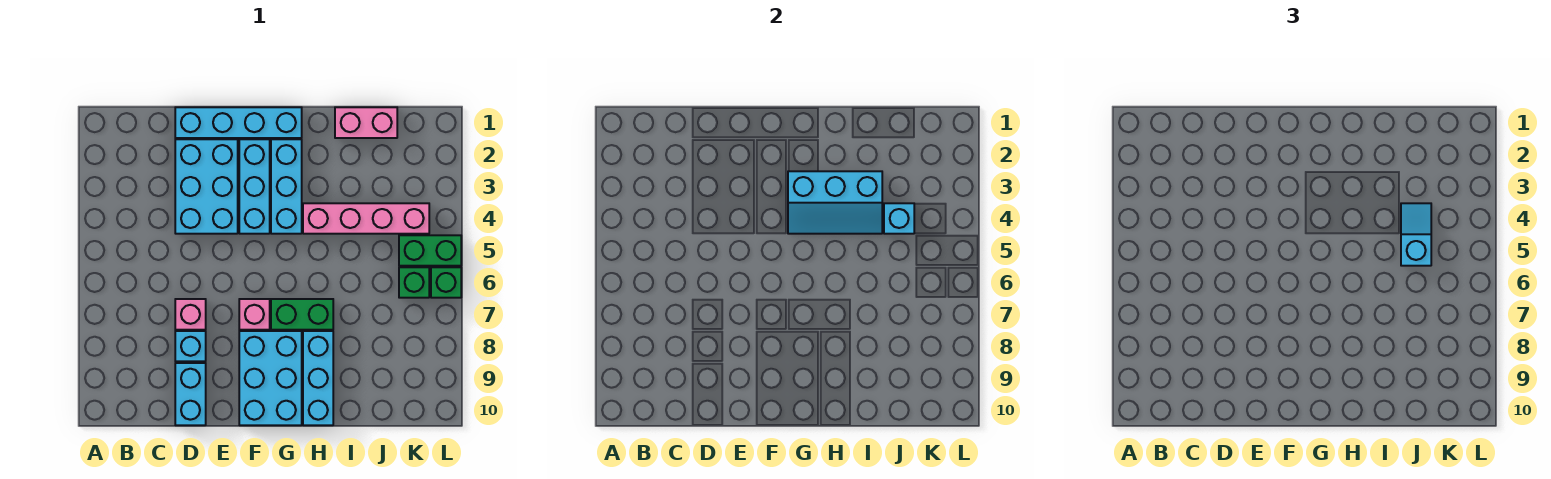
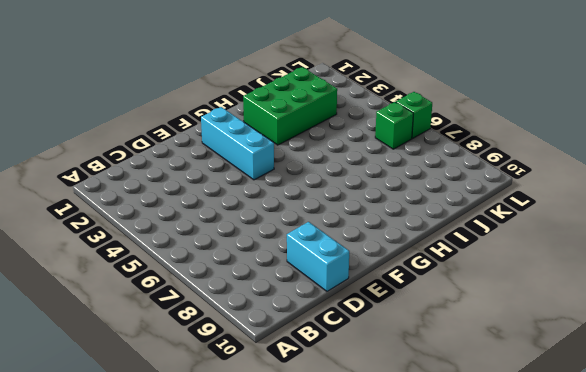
green 2x3 brick [243,67,337,145] -> none
none -> cyan 1x4 brick [175,107,302,138]
none -> cyan 2x3 brick [175,139,238,234]
none -> pink 1x1 brick [175,299,206,330]

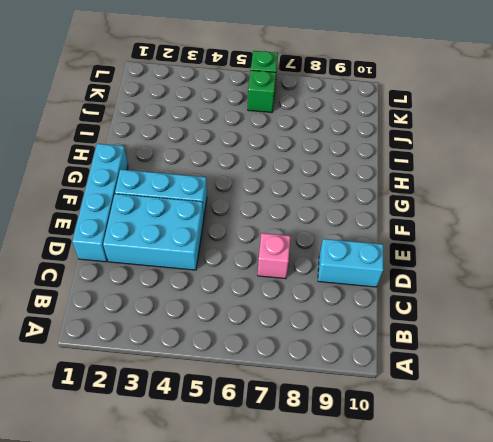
none -> cyan 1x1 brick [175,331,206,361]
none -> pink 1x1 brick [239,299,270,330]
none -> cyan 2x3 brick [239,331,302,425]

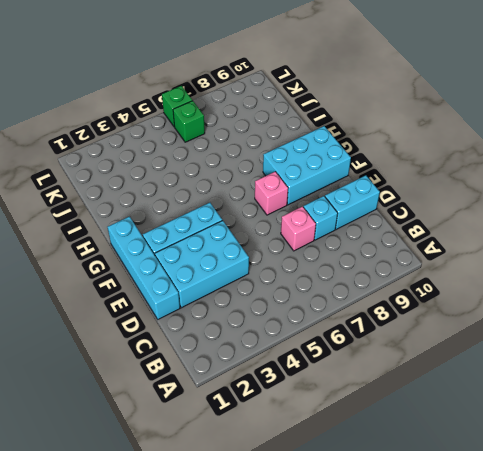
none -> cyan 1x3 brick [271,139,302,234]
none -> green 1x2 brick [271,299,333,330]
none -> pink 1x4 brick [303,203,429,234]

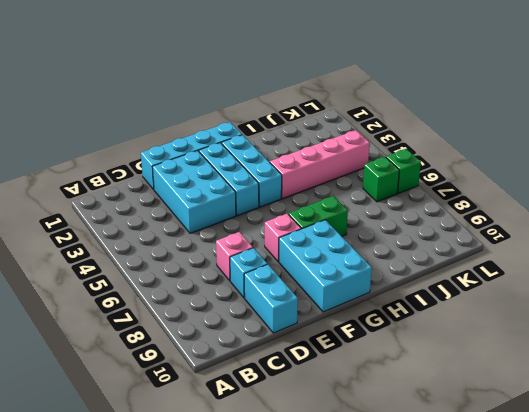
none -> cyan 1x3 brick [303,331,333,425]
none -> pink 1x2 brick [335,107,397,138]
none -> green 1x2 brick [399,235,461,266]

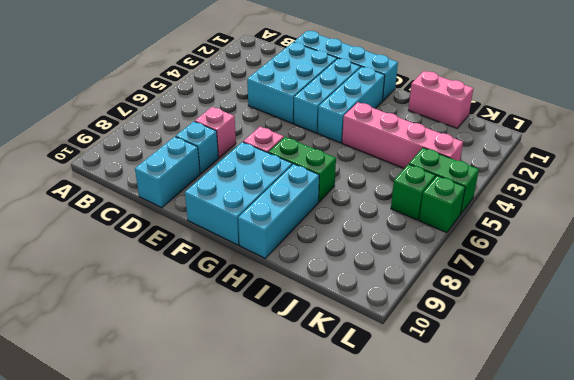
none -> cyan 2x3 slope [788,171,882,234]
none -> cyan 1x1 brick [884,203,914,234]
none -> cyan 1x2 slope [1401,203,1431,266]

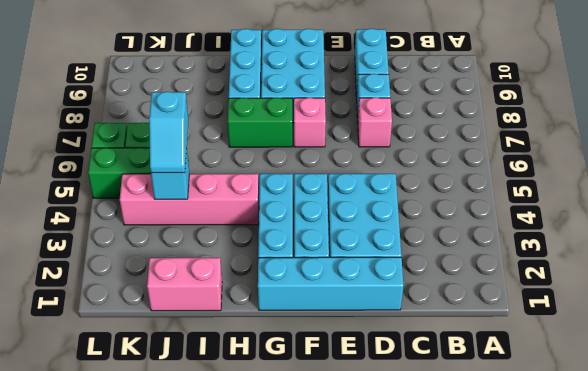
none -> cyan 2x3 slope [788,171,882,234]

